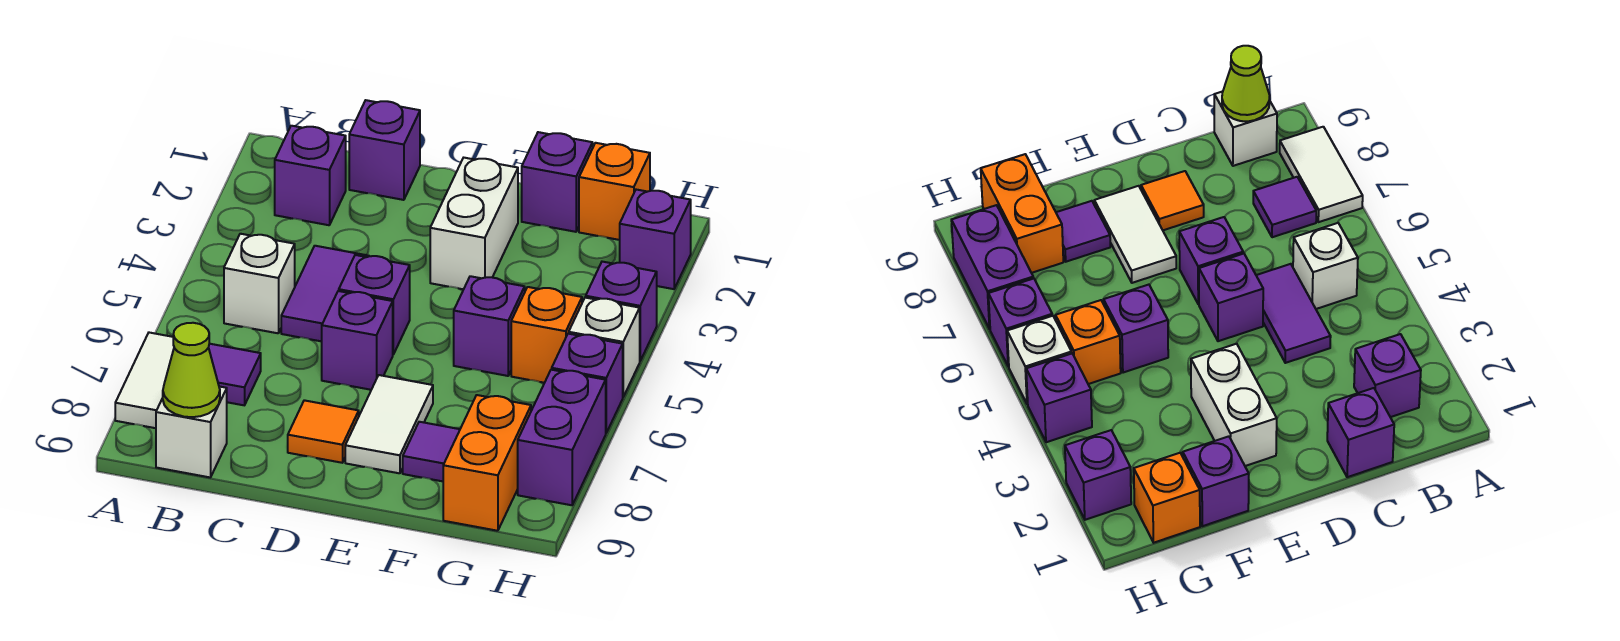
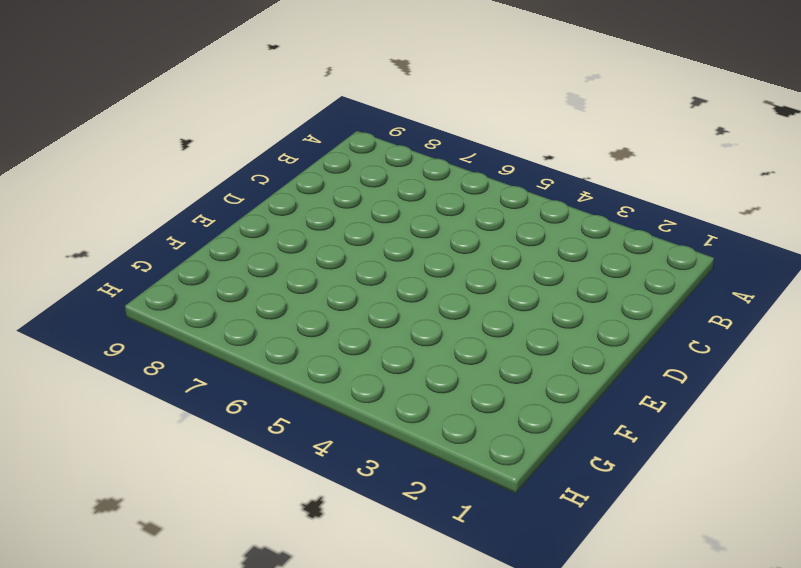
none -> white 1x2 tile [115,333,174,428]
none -> purple 1x1 brick [275,126,346,225]
none -> white 1x1 brick [224,234,295,333]

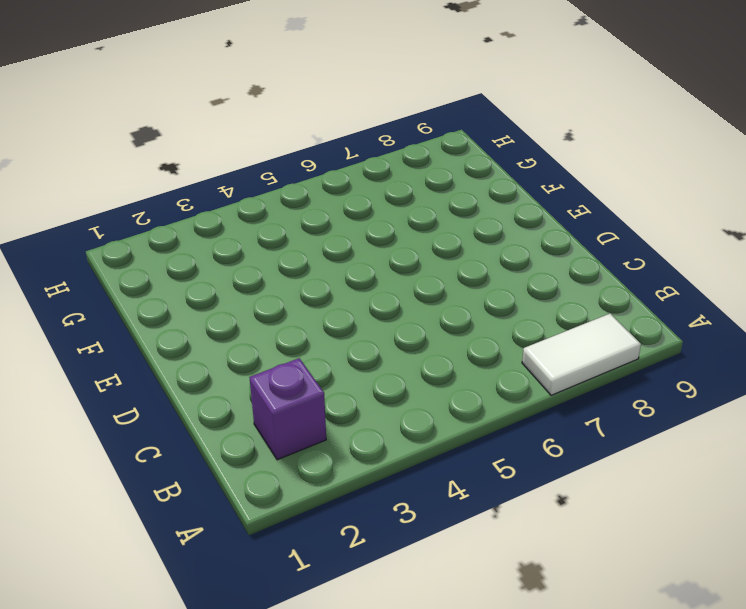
none -> white 1x1 brick [224,234,295,333]
none -> purple 1x1 tile [209,344,261,405]
none -> white 1x1 brick [156,386,227,477]

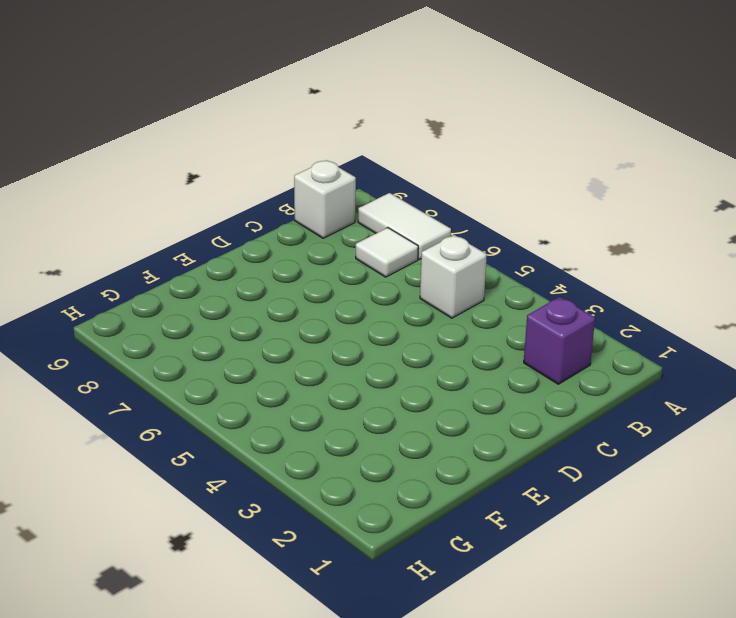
white 1x1 tile [356,228,418,277] -> purple 1x1 tile [209,344,261,405]
none -> purple 1x1 brick [349,100,420,200]
none -> purple 1x2 tile [281,246,369,341]
none -> purple 1x1 brick [339,255,410,354]

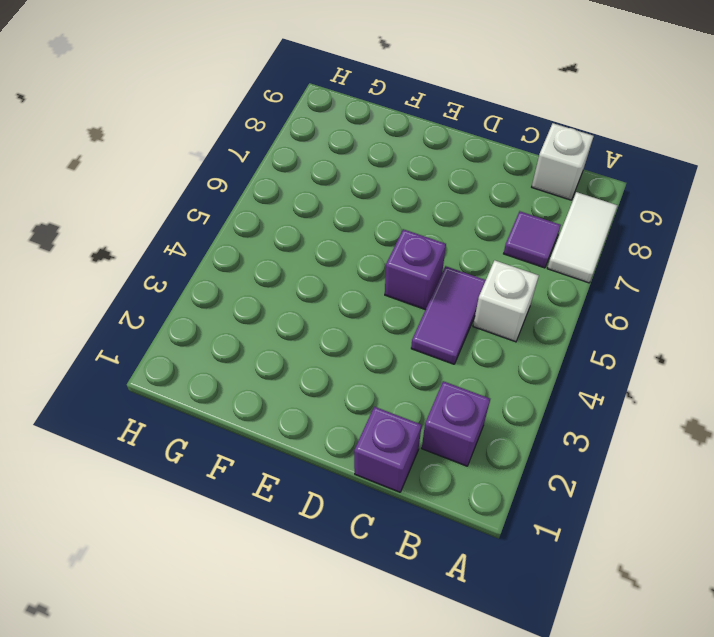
none -> purple 1x1 brick [322,291,393,390]
none -> orange 1x1 tile [288,400,359,463]
none -> white 1x2 brick [430,158,518,289]

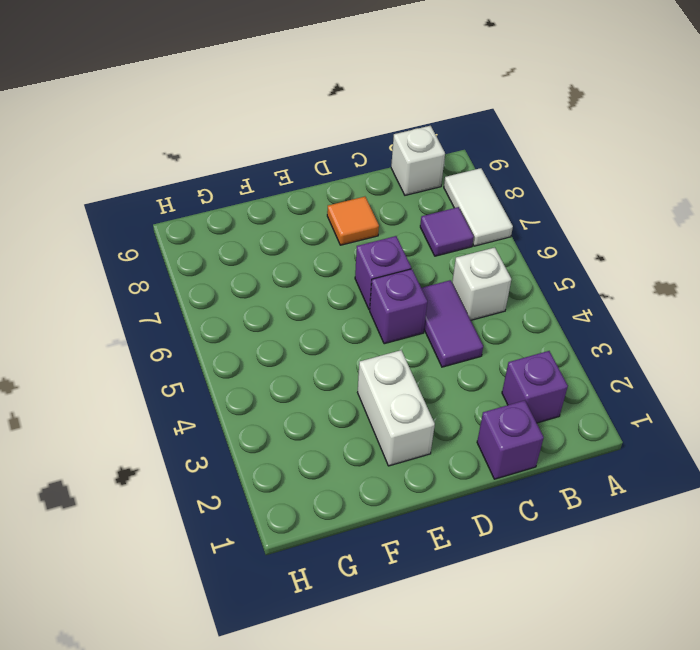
none -> white 1x2 tile [345,375,433,473]
none -> purple 1x1 brick [522,132,593,232]
none -> purple 1x1 brick [454,276,525,376]

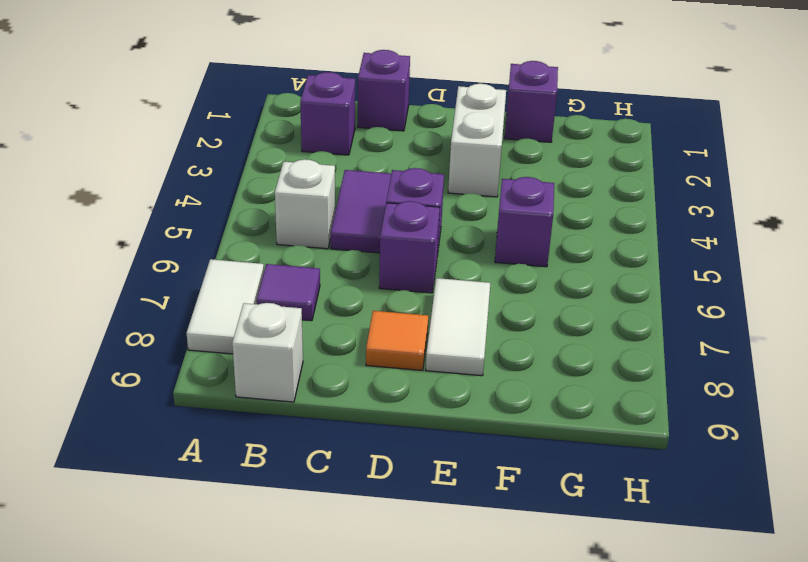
none -> purple 1x1 tile [403,422,460,481]
none -> orange 1x1 brick [579,143,650,240]
none -> orange 1x1 brick [511,287,582,383]

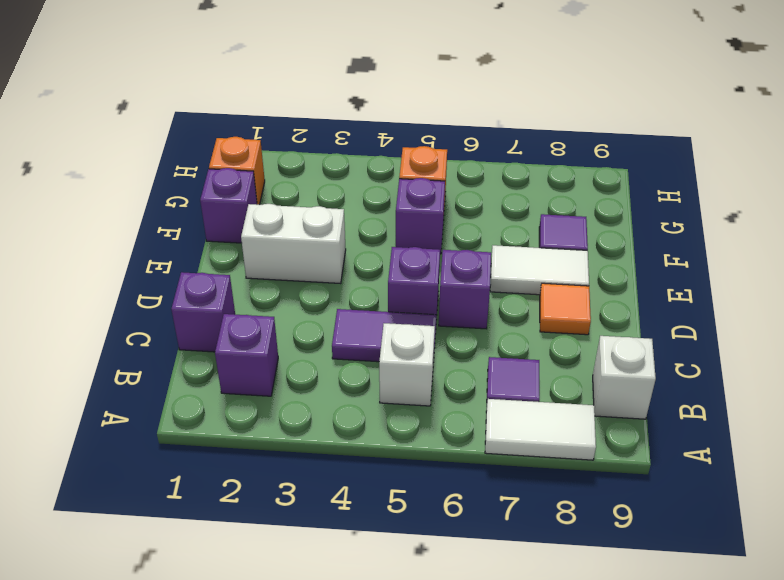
none -> orange 1x2 brick [443,395,531,531]
none -> purple 1x1 brick [620,190,691,289]
none -> purple 1x1 brick [586,262,657,361]

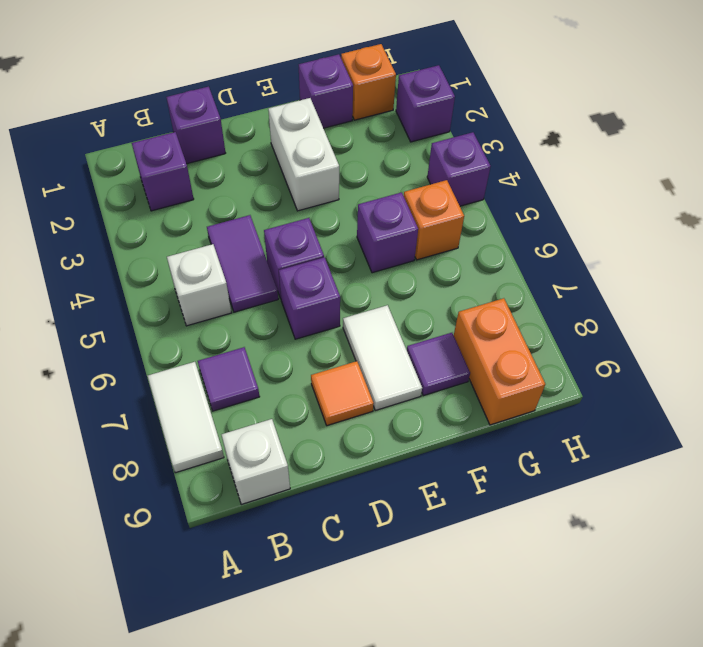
none -> white 1x1 brick [569,298,640,397]
none -> purple 1x1 brick [552,334,623,433]
none -> purple 1x2 brick [518,370,606,505]

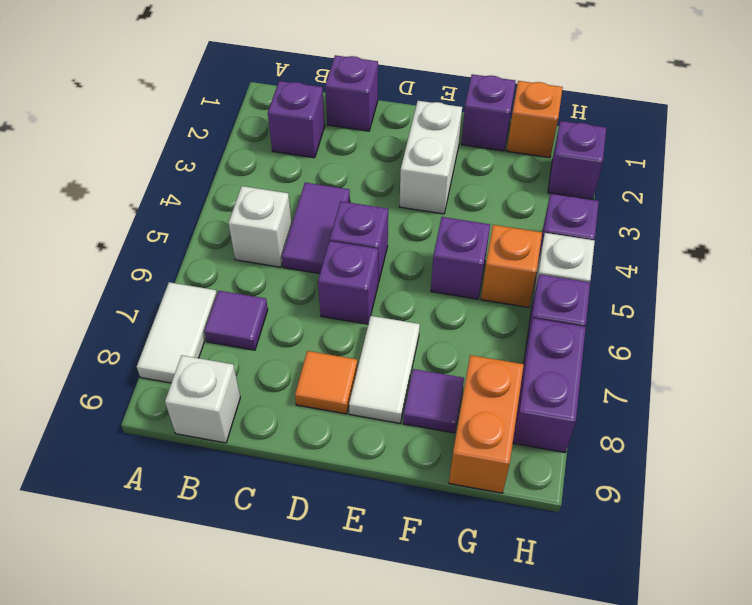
none -> lime 1x1 cone [163,323,220,417]

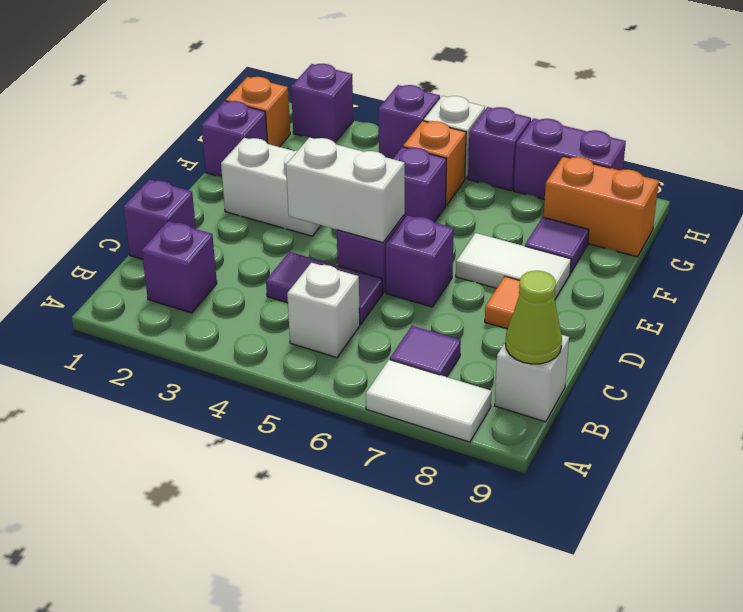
white 1x2 brick [286,137,405,243] -> none

